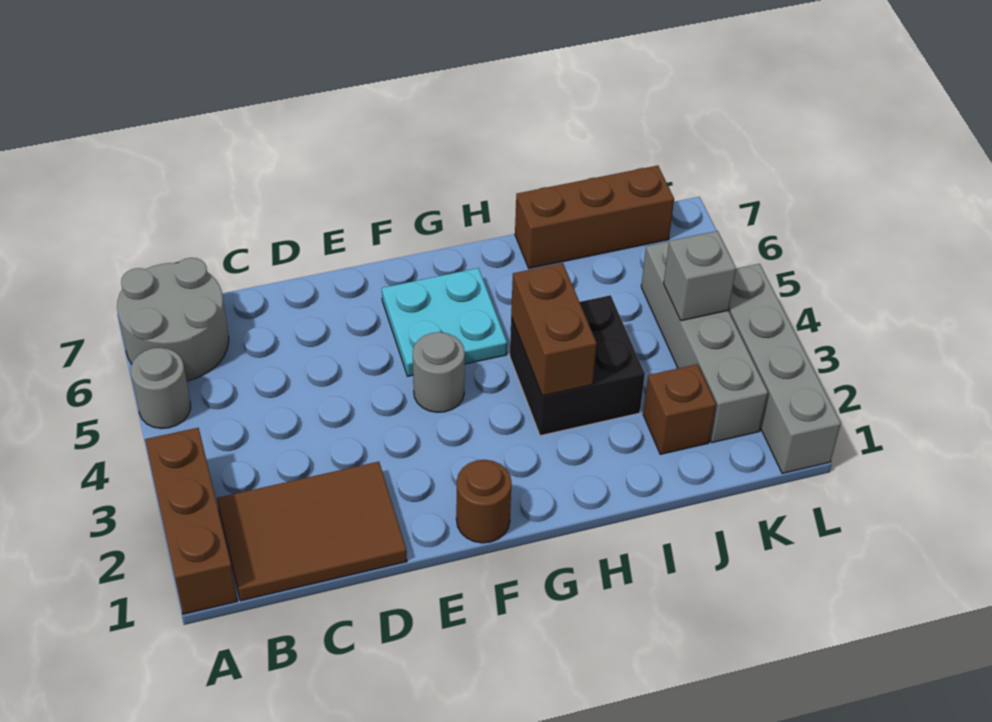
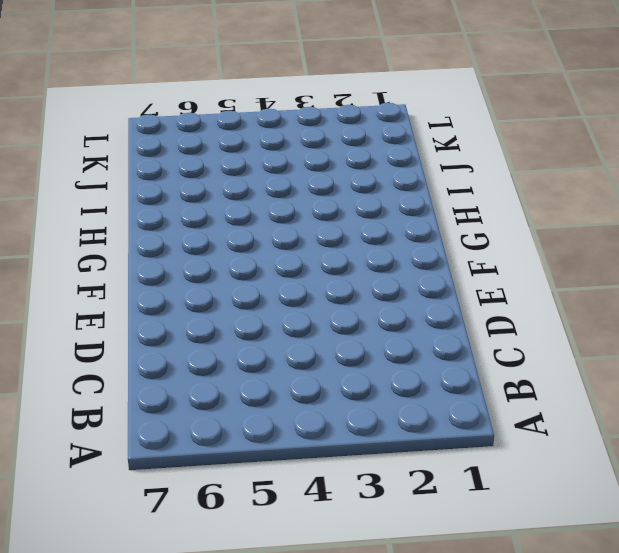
none -> brown 1x3 brick [145,428,238,614]
none -> grey 1x1 round brick [131,348,191,429]
none -> grey 2x2 round brick [117,258,229,381]

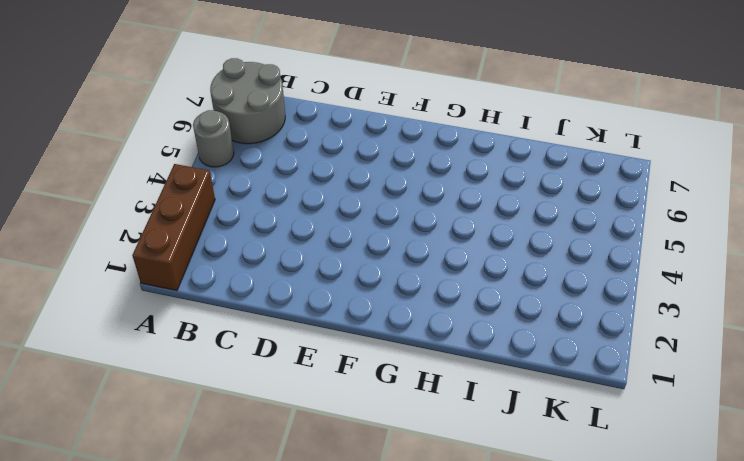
none -> brown 2x3 tile [217,462,407,601]
none -> brown 1x1 round brick [456,460,512,543]
none -> grey 1x1 round brick [413,332,465,412]

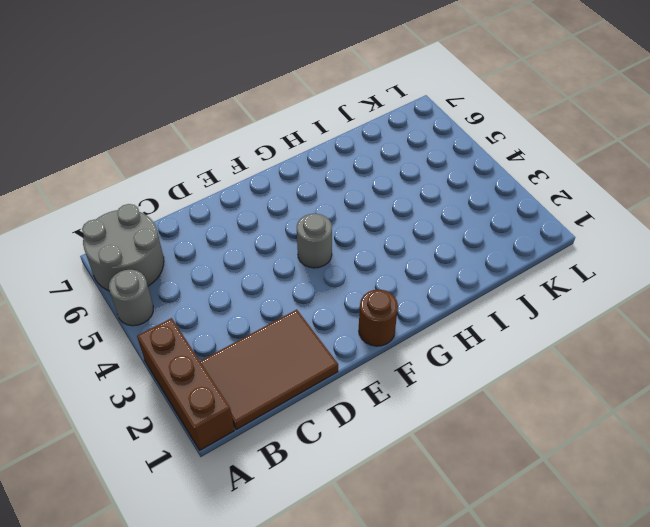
none -> cyan 2x2 plate [382,268,507,376]
none -> black 2x2 brick [510,295,645,436]
none -> brown 1x3 brick [515,166,674,269]

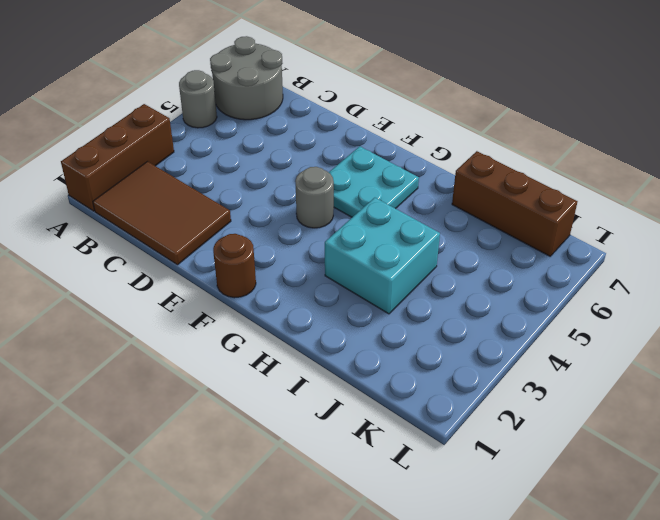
cyan 2x2 brick [325,198,440,314] -> black 2x2 brick [510,295,645,436]
none -> brown 1x1 brick [643,364,716,454]
none -> grey 1x4 brick [641,242,768,443]
none -> grey 1x4 brick [728,264,841,474]

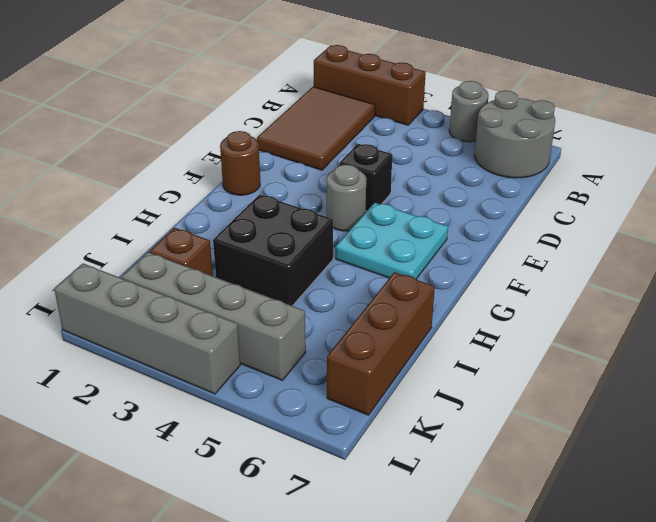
black 1x1 brick [339,144,392,211] -> none
none -> brown 1x2 brick [511,263,597,396]
none -> grey 1x1 brick [664,231,736,321]

